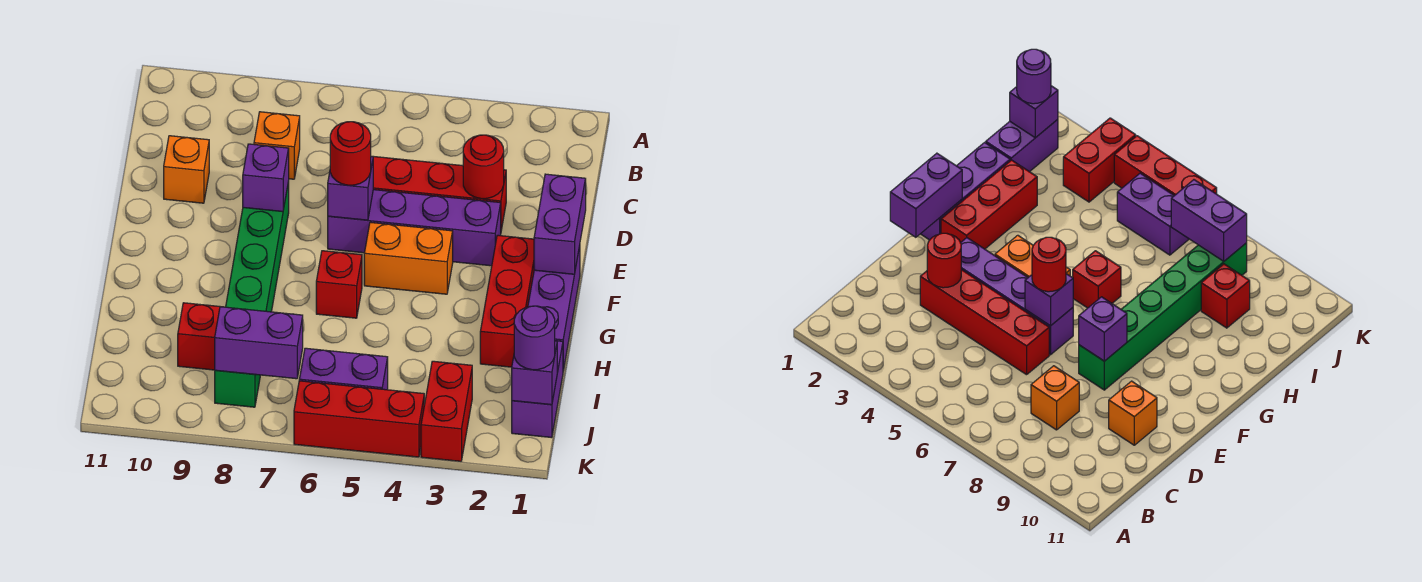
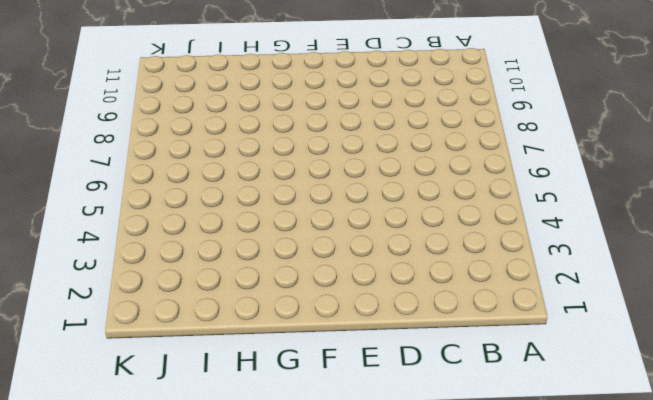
none -> orange 1x1 brick [254,112,300,179]
none -> red 1x4 brick [372,156,506,230]
none -> orange 1x1 brick [164,136,209,203]

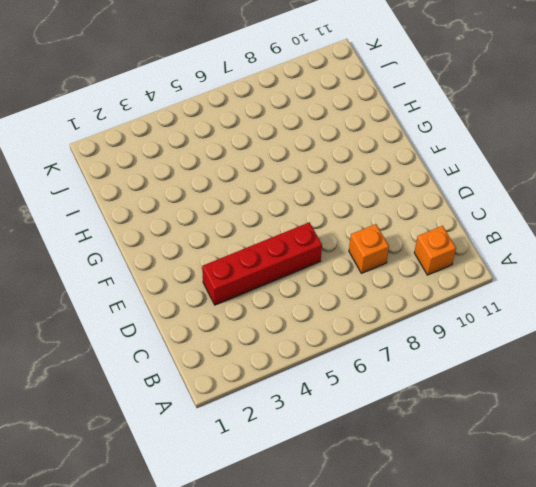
orange 1x1 brick [414,226,456,275] -> orange 1x1 brick moved to [164,136,209,203]
none -> purple 1x4 brick [328,190,501,266]
none -> green 1x6 brick [215,181,289,407]
none -> purple 1x3 brick [528,246,580,371]

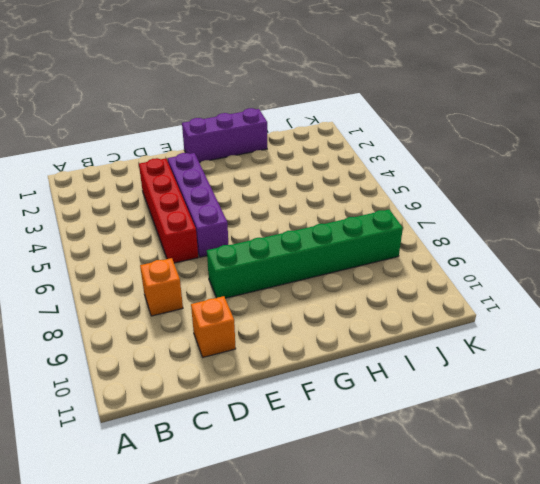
none -> red 1x3 brick [480,235,534,367]
none -> orange 1x2 brick [364,222,453,294]
none -> red 1x1 brick [316,251,362,318]

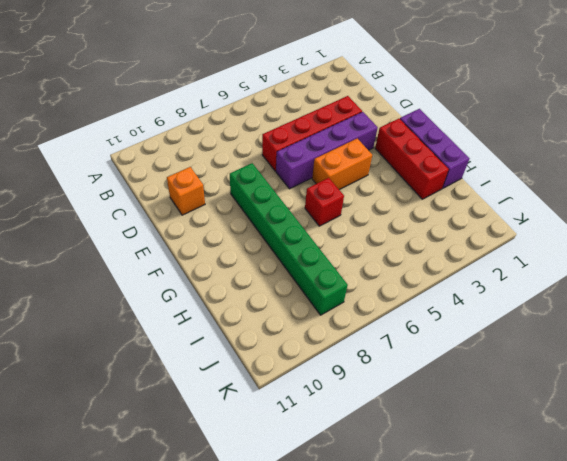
none -> orange 1x1 brick [254,112,300,179]
none -> purple 1x2 brick [512,341,563,438]
none -> red 1x1 brick [178,303,220,370]

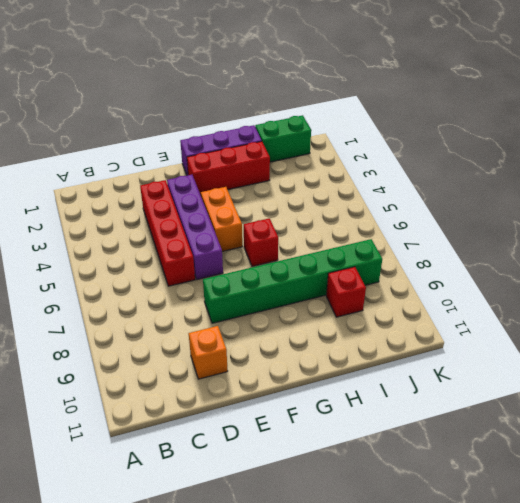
green 1x2 brick [255,115,311,162] -> purple 1x2 brick [512,341,563,438]
none -> orange 1x1 brick [254,112,300,179]
none -> red 1x2 brick [421,361,472,461]
none -> purple 1x2 brick [299,348,388,390]

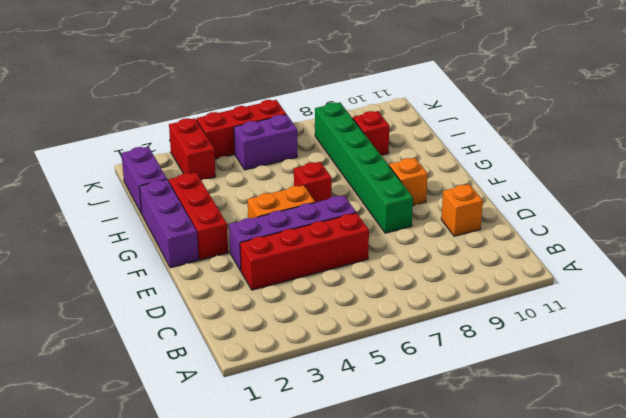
orange 1x1 brick [389,158,428,205] -> orange 1x1 brick moved to [254,112,300,179]
none -> red 1x1 round brick [463,135,504,199]
none -> purple 1x2 brick [534,174,586,274]
none -> purple 1x1 brick [328,156,373,220]

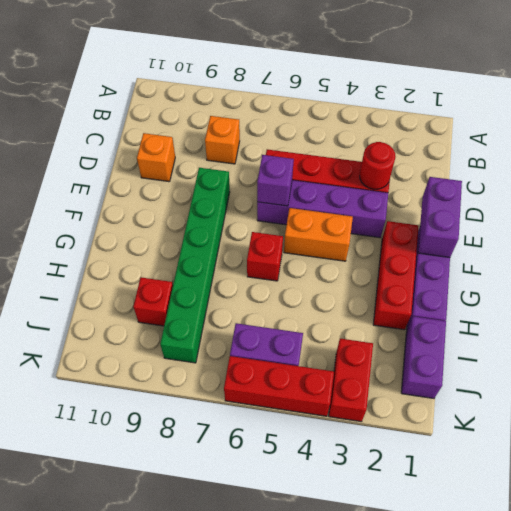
none -> purple 1x1 brick [243,144,289,212]
none -> purple 1x1 brick [512,341,557,405]
none -> purple 1x2 brick [215,307,303,379]

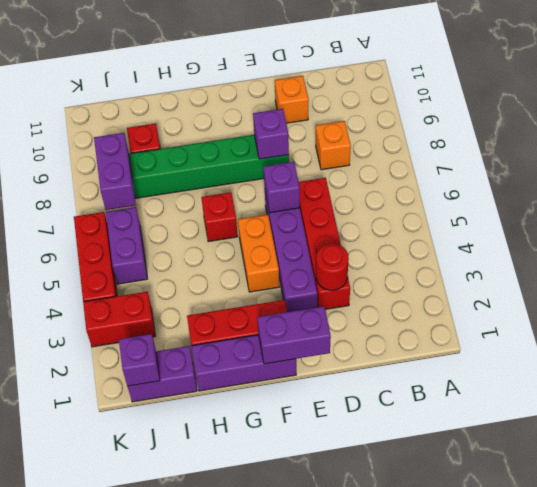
none -> red 1x1 round brick [330,122,371,185]
none -> purple 1x1 round brick [514,306,555,370]

